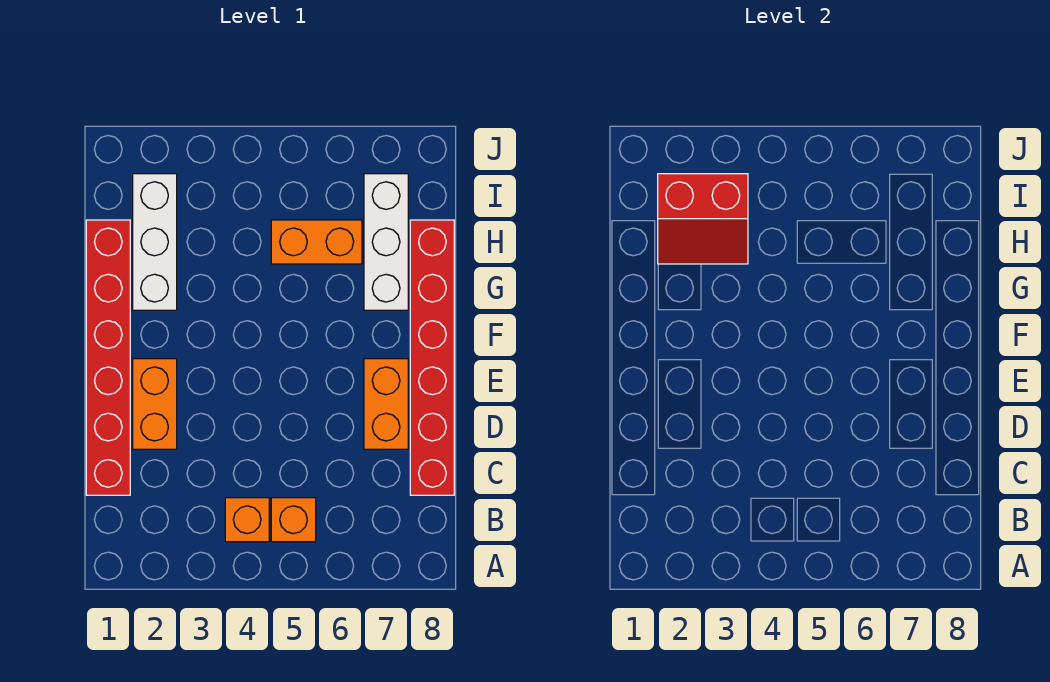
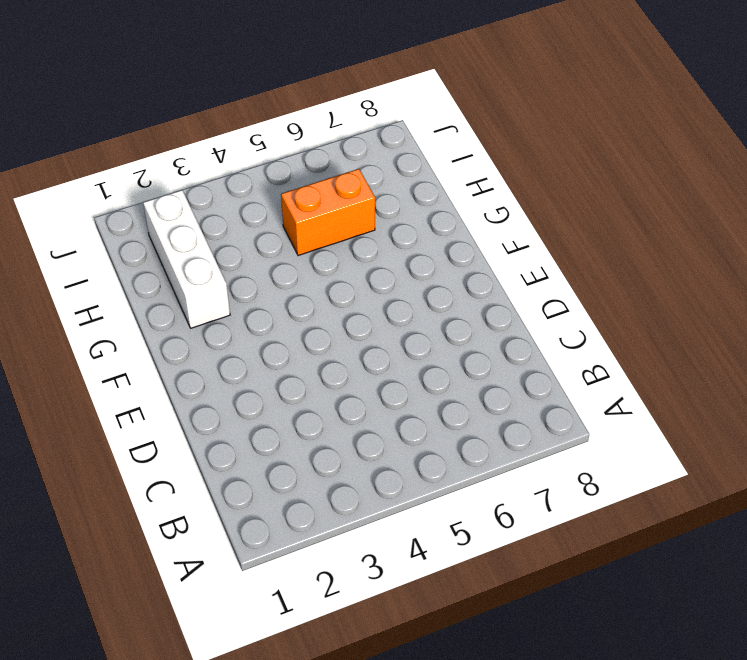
none -> orange 1x1 brick [225,498,269,542]
none -> orange 1x1 brick [271,498,316,542]

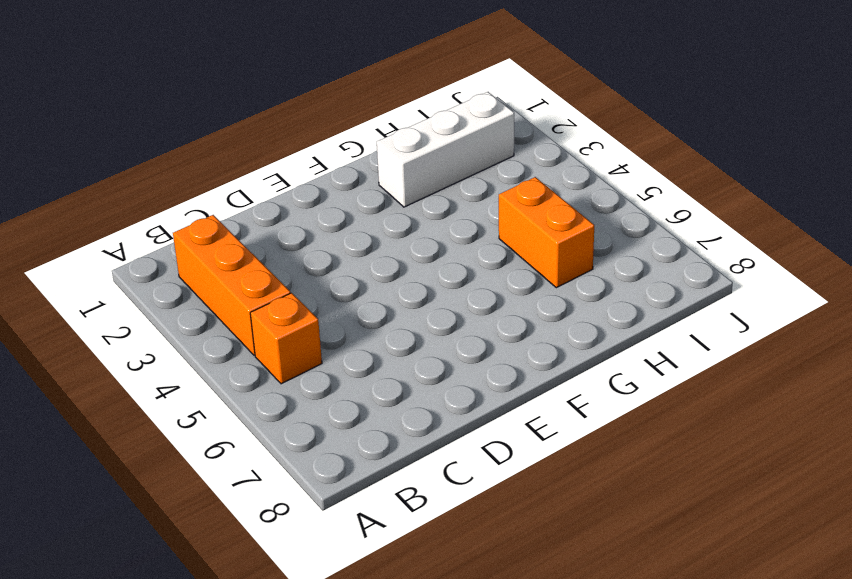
orange 1x3 brick [173,215,291,355] -> orange 1x1 brick [225,498,269,542]
none -> red 1x6 brick [86,220,130,495]
none -> red 1x6 brick [410,220,454,495]

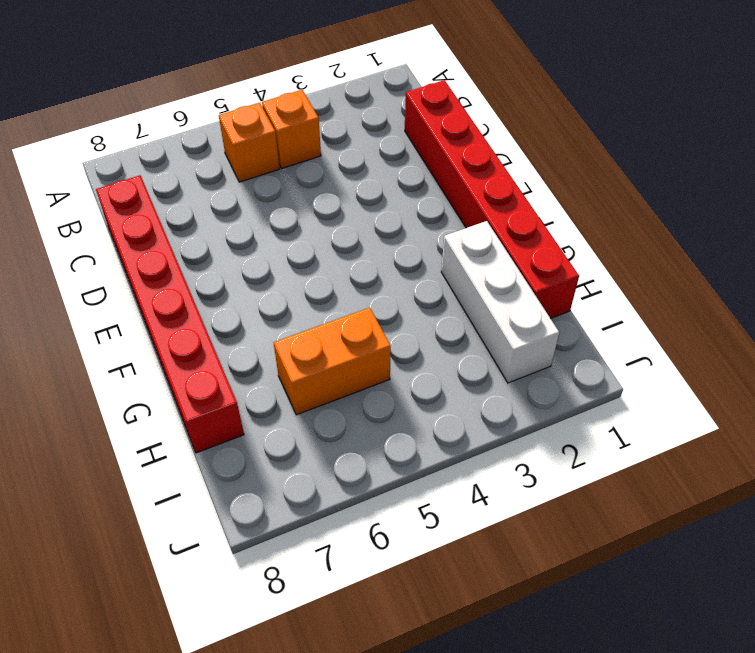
none -> orange 1x2 brick [133,359,177,449]
none -> orange 1x2 brick [364,359,408,449]

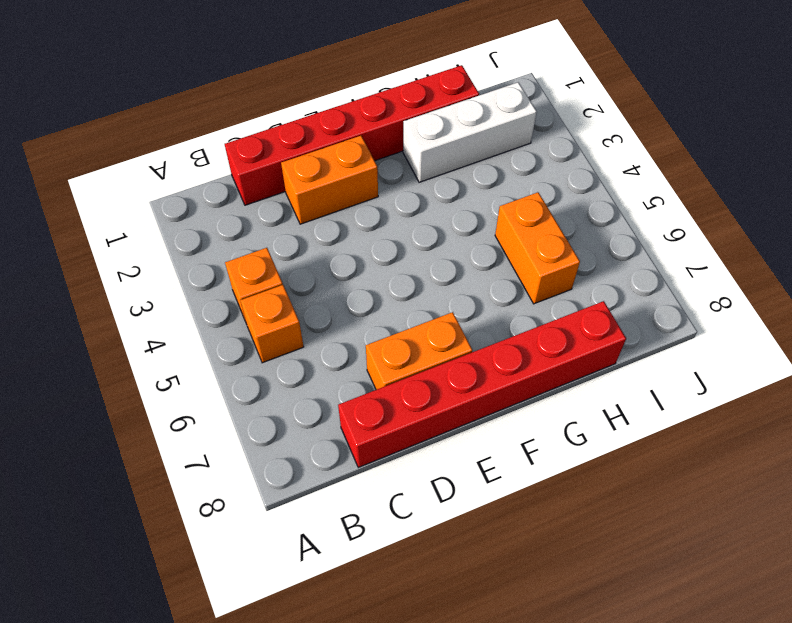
none -> white 1x3 brick [364,174,408,310]
none -> red 2x2 slope [658,174,748,264]

